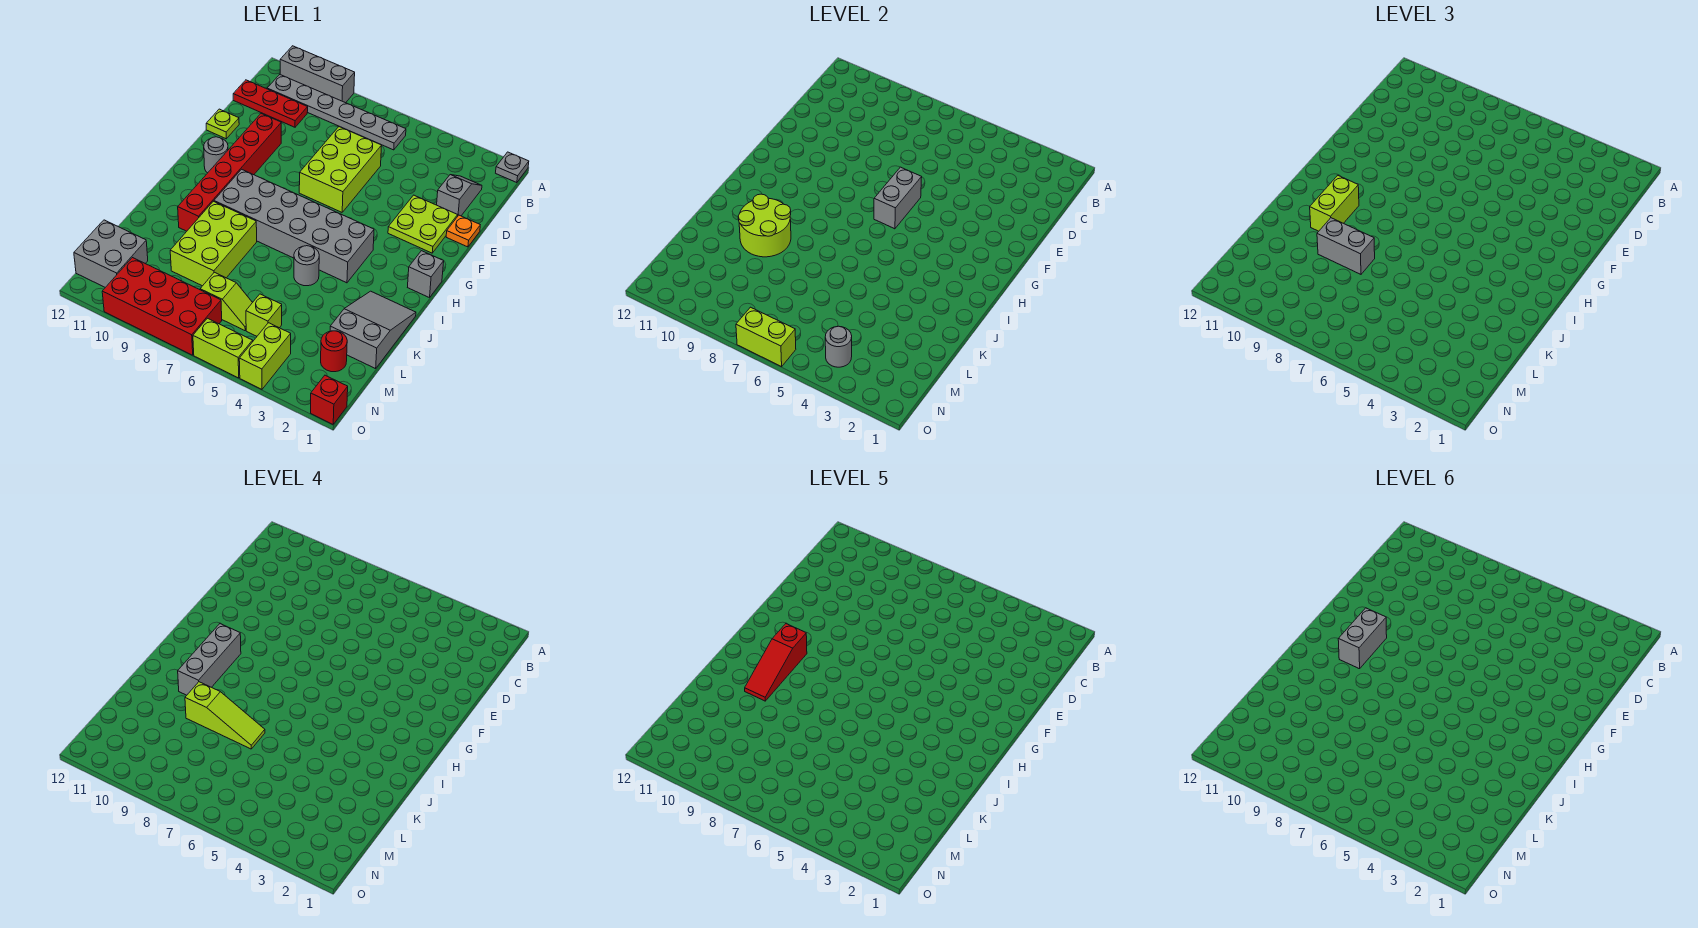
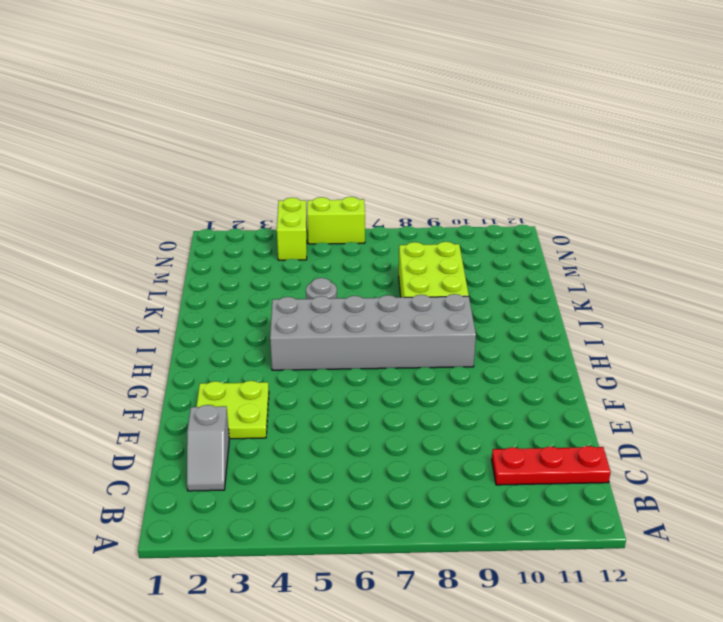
none -> grey 1x1 plate [496,152,529,183]
none -> grey 1x3 brick [280,46,355,103]
none -> grey 1x6 plate [267,75,406,150]
none -> lime 2x3 brick [299,127,382,212]

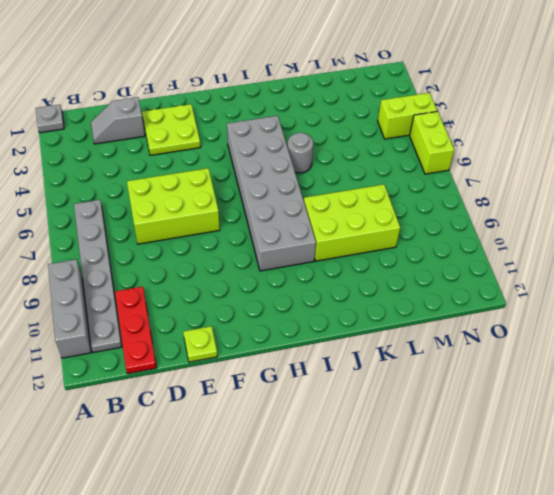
none -> orange 1x1 plate [446,215,480,247]
none -> red 1x6 brick [178,114,281,231]
none -> grey 1x1 round brick [204,137,228,173]
none -> grey 1x1 brick [408,251,444,298]

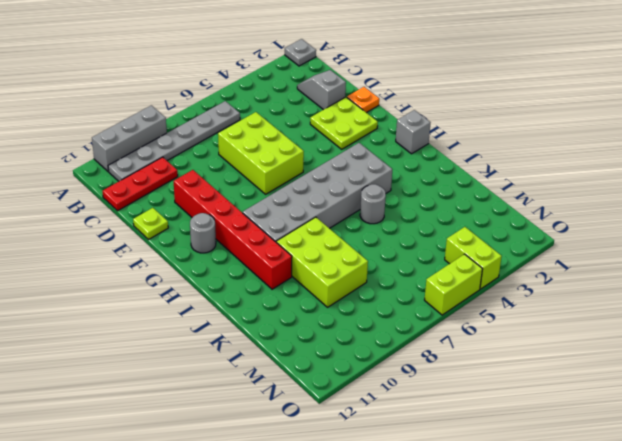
none -> grey 2x3 slope [330,291,416,369]
none -> red 1x1 round brick [321,331,347,372]
none -> lime 1x1 brick [246,294,282,336]
none -> lime 1x2 slope [200,272,253,331]

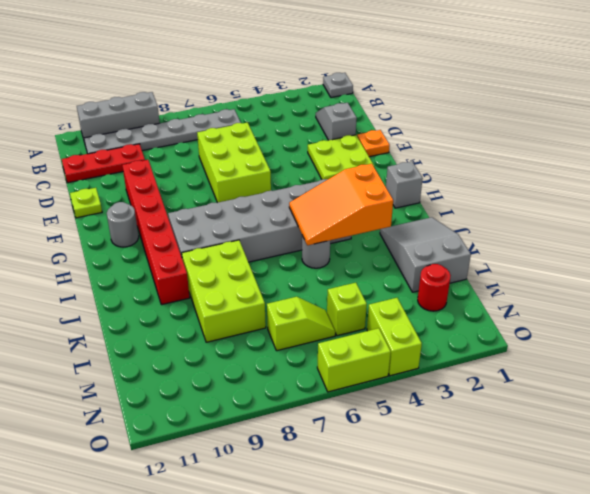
orange 2x3 slope [289,164,393,245] -> none
none -> grey 2x2 brick [74,220,148,287]
none -> red 2x4 brick [102,258,222,355]
none -> red 1x1 brick [311,375,348,424]
none -> grey 1x2 brick [874,167,922,229]

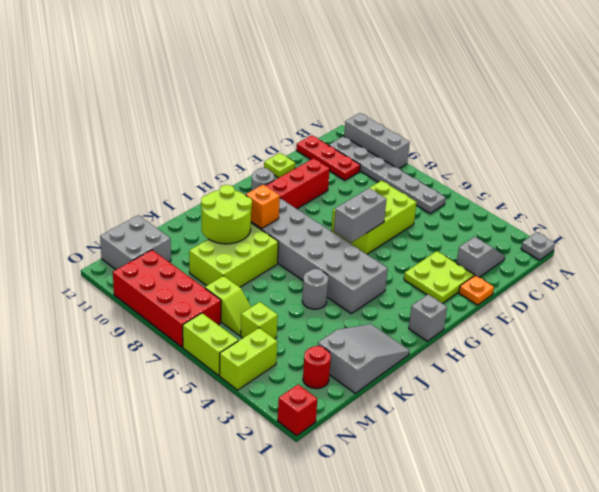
orange 1x1 brick [246,185,280,229] -> none
none -> grey 1x1 round brick [825,326,852,367]
none -> lime 1x2 brick [736,307,796,367]
none -> lime 1x2 brick [1310,176,1359,231]
none -> grey 1x2 brick [1317,218,1375,274]

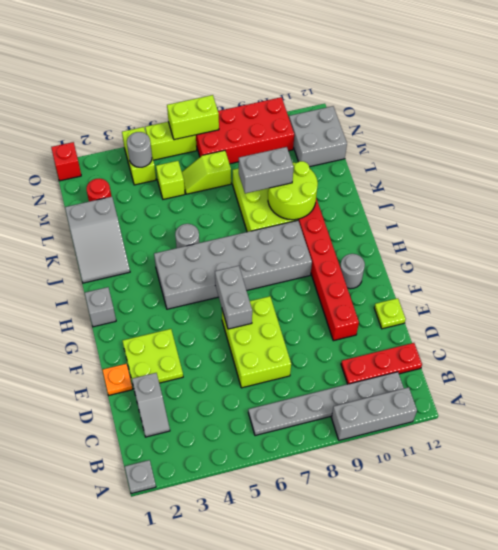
none -> lime 1x2 brick [1310,176,1359,231]
none -> grey 1x3 brick [178,624,241,695]
none -> lime 1x3 slope [185,682,265,749]
none -> red 1x3 slope [745,624,807,701]

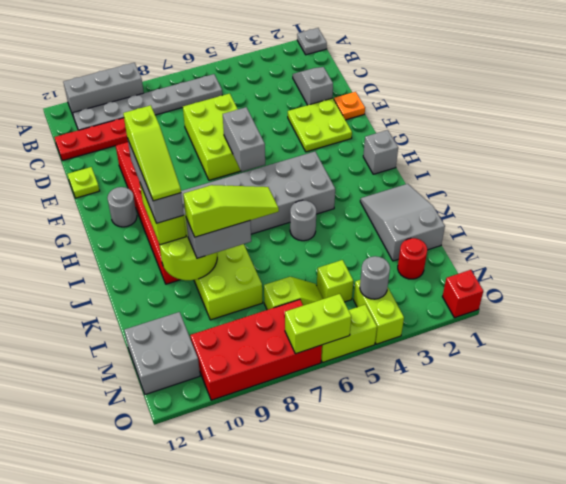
lime 1x3 slope [123,105,181,201] -> red 1x3 slope [745,624,807,701]
none -> grey 1x2 brick [1338,608,1387,669]

